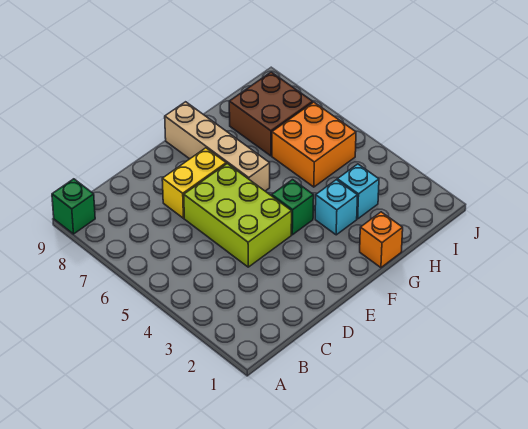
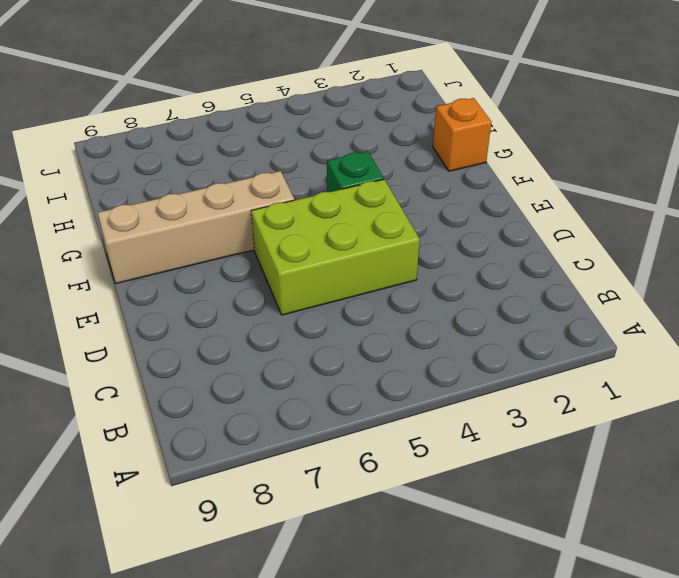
none -> green 1x1 brick [52,179,95,234]
none -> yellow 1x2 brick [162,148,226,218]

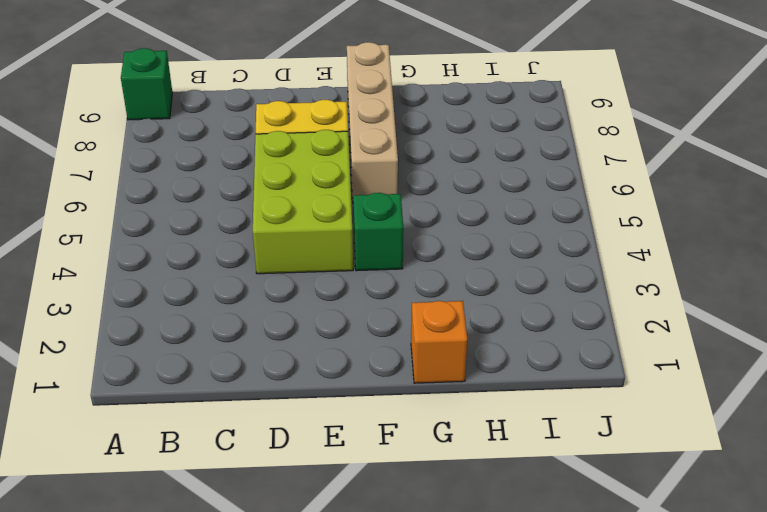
none -> cyan 1x1 brick [315,180,358,235]
none -> cyan 1x1 brick [337,164,379,219]

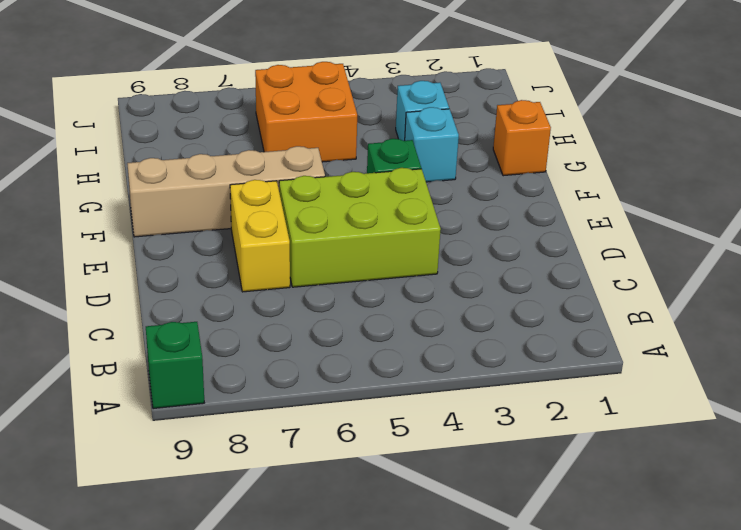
none -> brown 2x2 brick [229,72,313,156]

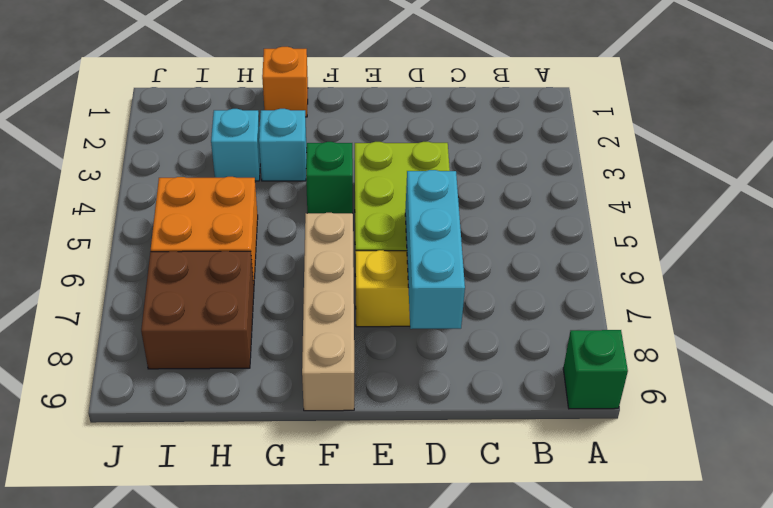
cyan 1x3 brick [405,170,465,329] -> none

